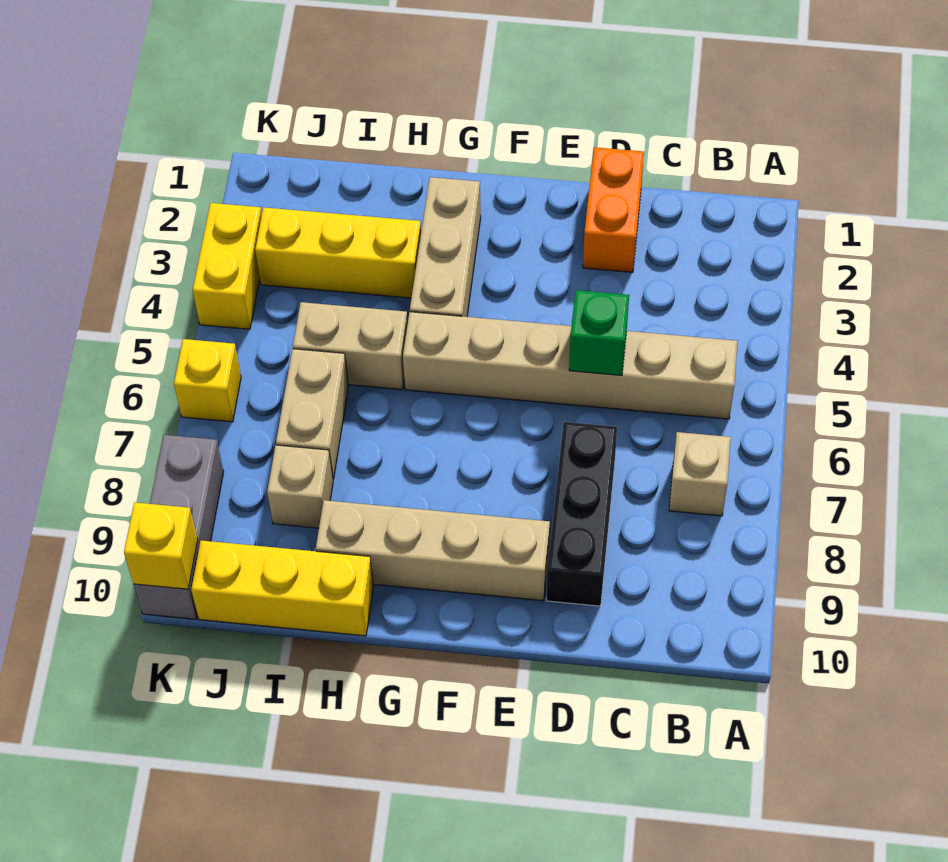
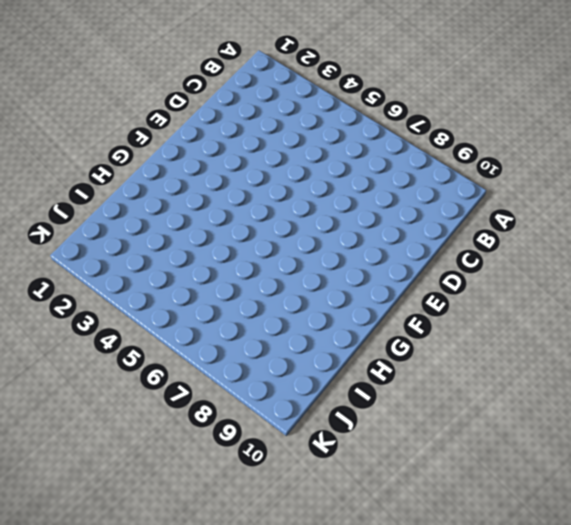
none -> tan 1x6 brick [403,312,738,419]
none -> tan 1x1 brick [669,432,731,516]
none -> orange 1x2 brick [583,147,644,272]

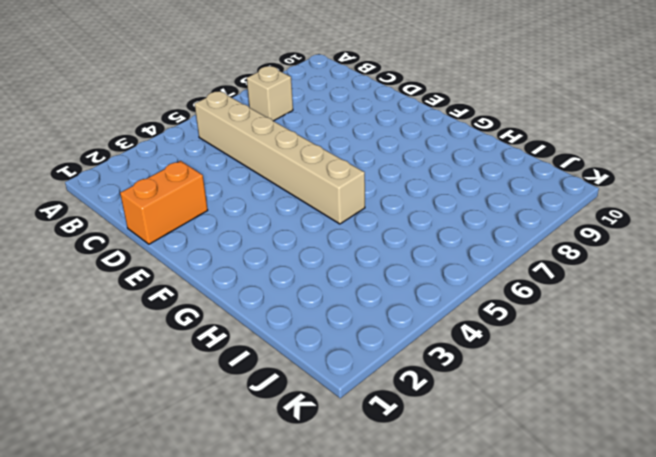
none -> black 1x3 brick [546,422,617,606]
none -> tan 1x4 brick [316,500,550,601]
none -> tan 1x3 brick [410,177,481,317]

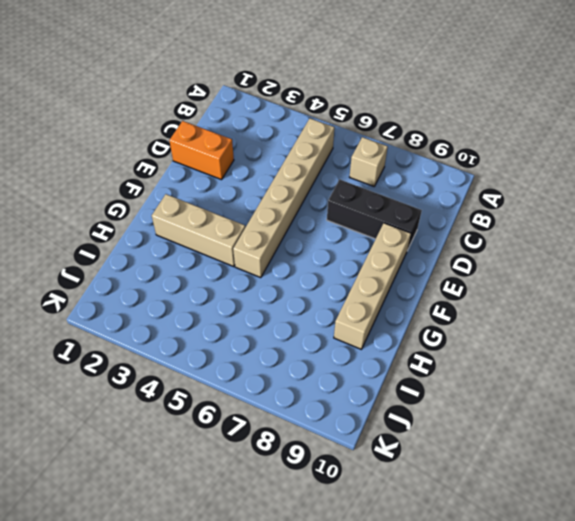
none -> yellow 1x3 brick [255,207,421,298]
none -> tan 1x2 brick [293,302,408,390]
none -> yellow 1x3 brick [191,540,374,636]

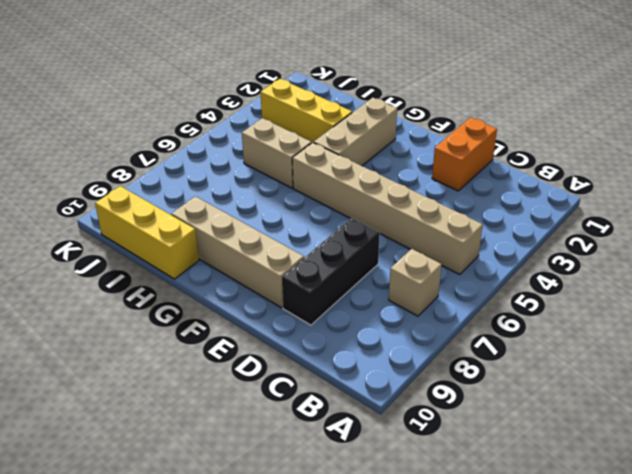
none -> tan 1x2 brick [276,349,348,479]
none -> tan 1x1 brick [267,445,333,528]
none -> yellow 1x2 brick [193,203,262,329]

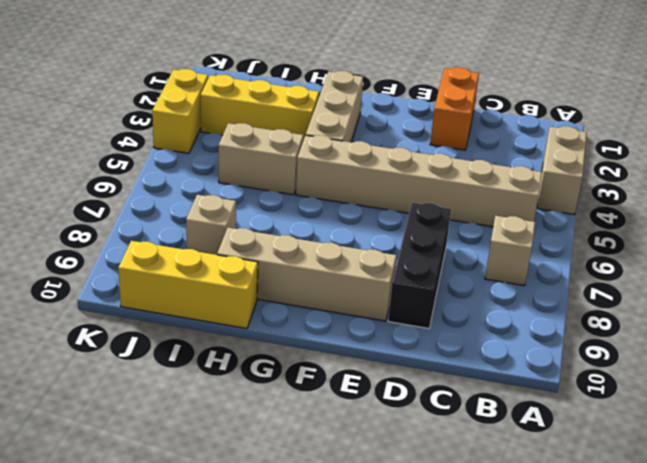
tan 1x2 brick [537,126,587,215] -> tan 1x2 brick moved to [276,349,348,479]
none -> yellow 1x1 brick [174,339,241,422]
none -> grey 1x3 brick [134,435,224,619]
none -> green 1x1 brick [569,290,629,375]

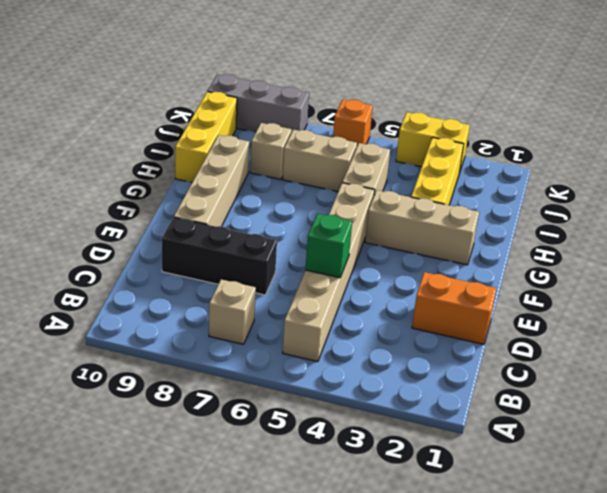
orange 1x1 brick [333,100,373,146] -> yellow 1x1 brick [174,339,241,422]
none -> yellow 1x1 brick [124,502,198,589]

